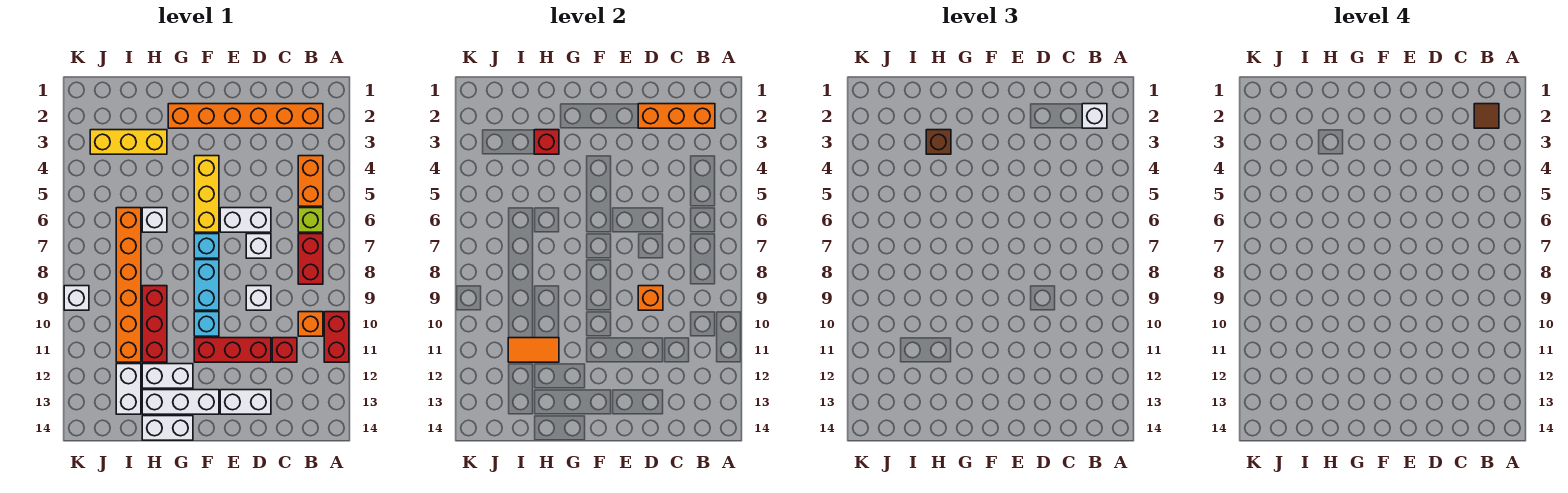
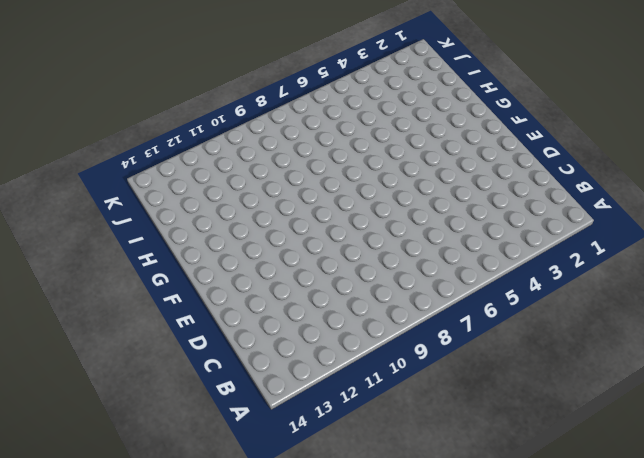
none -> red 1x2 brick [324,312,349,362]
none -> orange 1x6 brick [168,104,323,128]
none -> orange 1x2 brick [298,156,323,206]
none -> lime 1x1 brick [298,208,323,232]

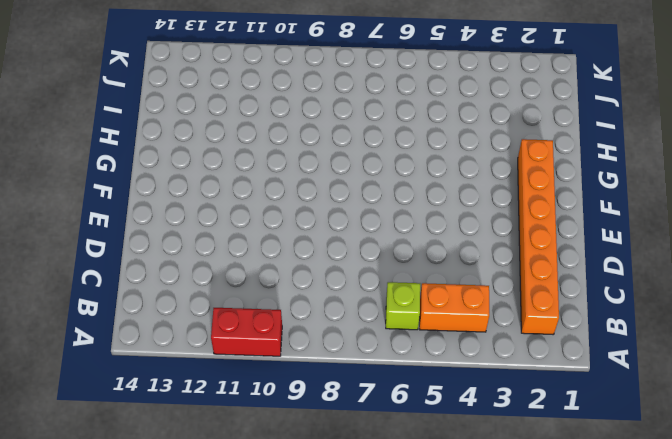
none -> red 1x2 brick [298,234,323,284]
none -> orange 1x1 brick [298,312,323,336]
none -> red 1x1 brick [272,338,297,362]
none -> white 1x2 brick [220,208,271,232]

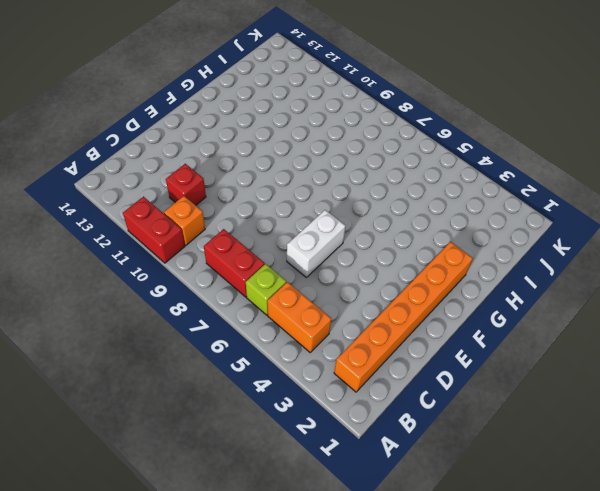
none -> white 1x1 brick [246,234,271,258]
none -> white 1x1 brick [246,286,271,310]
none -> red 1x3 brick [194,338,271,362]
none -> white 1x2 brick [220,390,271,414]

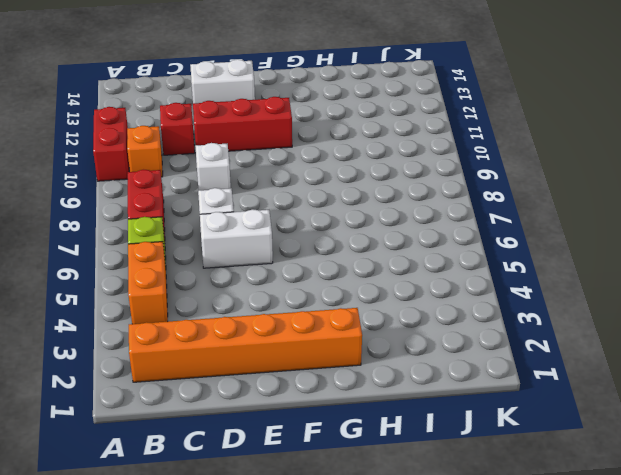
none -> yellow 1x3 brick [194,156,219,232]
none -> cyan 1x1 brick [194,234,219,258]
none -> cyan 1x2 brick [194,260,219,310]
none -> cyan 1x1 brick [194,312,219,336]

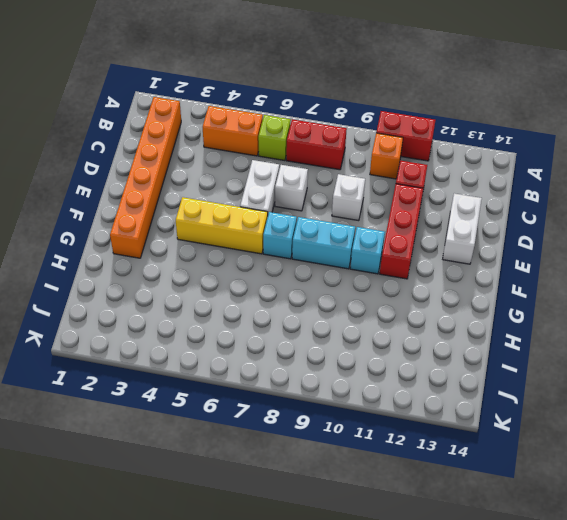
none -> white 1x3 brick [142,390,219,414]
none -> white 1x2 brick [142,364,193,388]
none -> white 1x2 brick [142,416,193,440]
none -> yellow 1x3 brick [90,130,167,154]

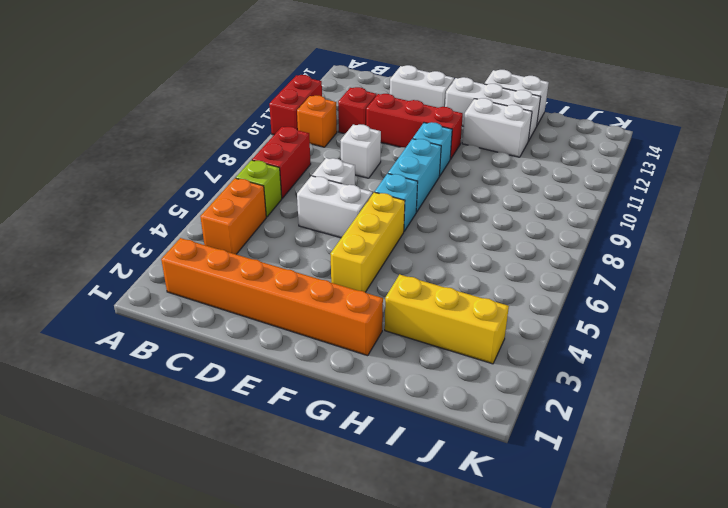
none -> white 1x1 brick [142,208,167,232]
none -> red 1x3 brick [142,286,167,362]
none -> orange 1x6 brick [116,208,141,362]
none -> white 1x2 brick [116,364,141,414]

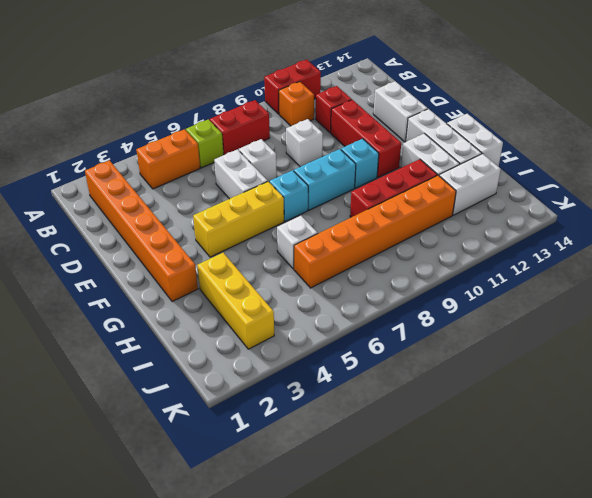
none -> white 1x1 brick [64,286,89,310]
none -> orange 1x3 brick [638,104,715,128]
none -> orange 1x1 brick [638,286,663,310]
none -> red 1x1 brick [534,130,559,154]

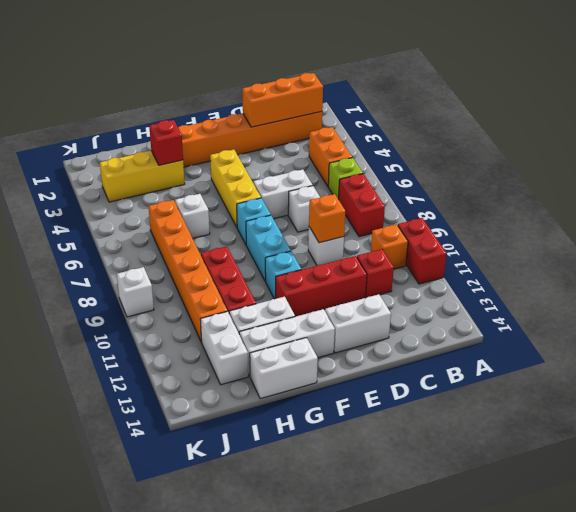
none -> orange 1x2 tile [508,338,559,362]
none -> white 1x1 brick [1082,104,1107,128]
none -> brown 1x1 brick [926,130,951,154]
none -> brown 1x1 tile [1474,104,1499,128]

